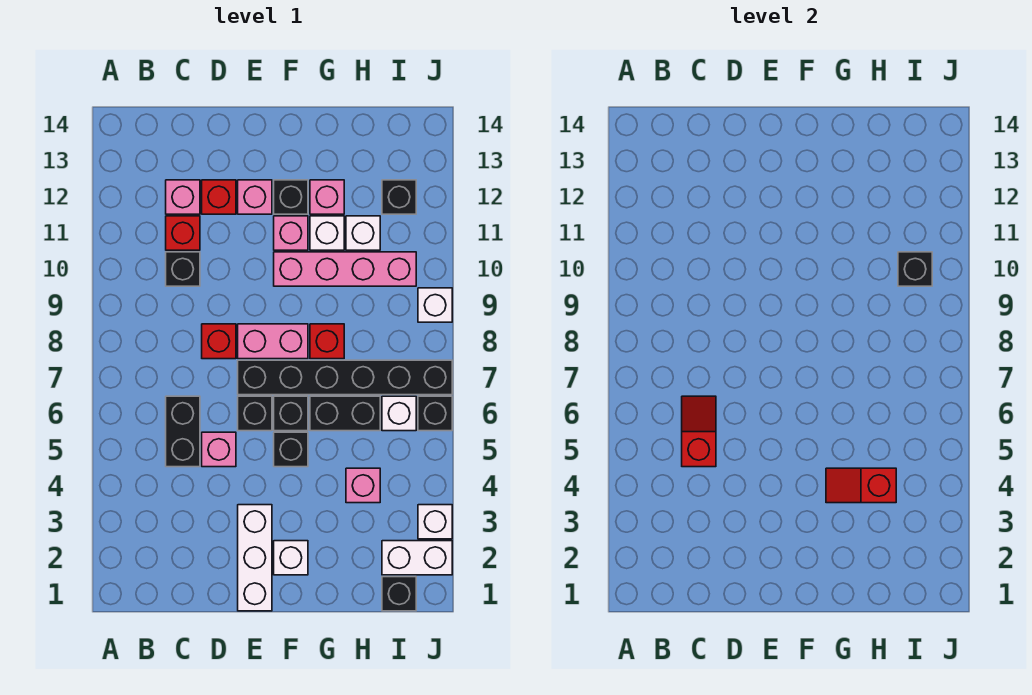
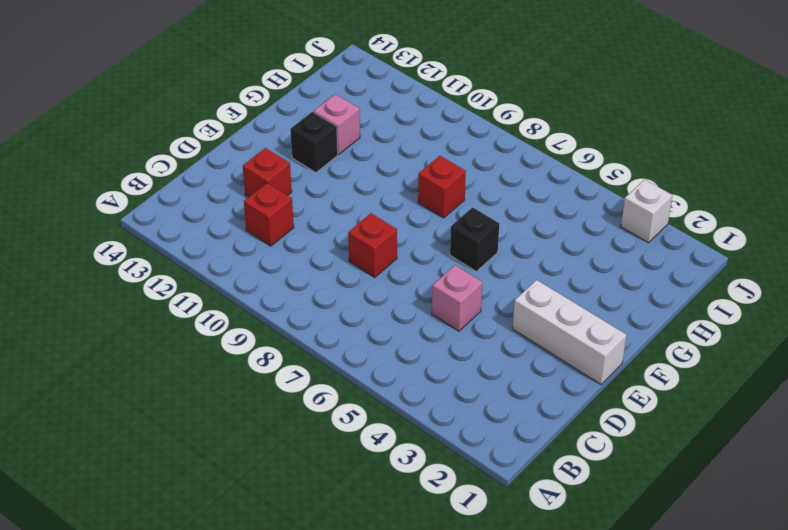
none -> black 1x2 brick [166,396,200,467]
none -> black 1x1 brick [166,252,200,286]
none -> pink 1x1 brick [166,180,200,214]
none -> black 1x1 brick [238,396,272,431]

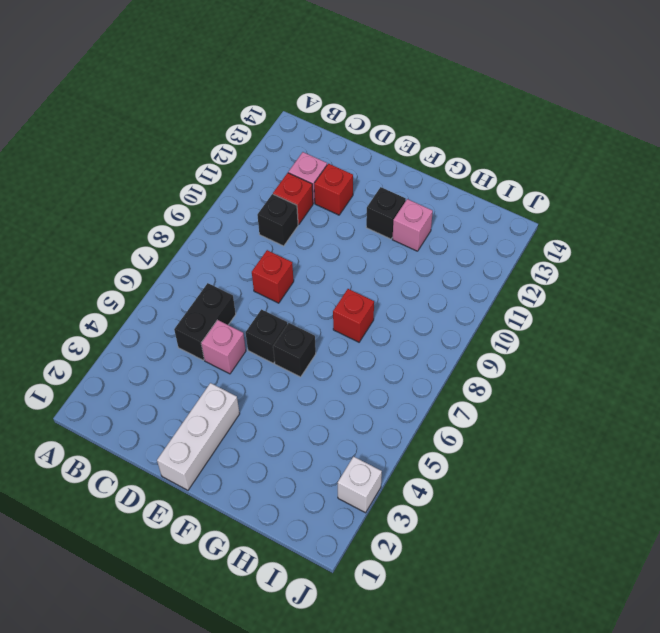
none -> black 1x6 brick [238,360,452,395]
none -> pink 1x2 brick [238,324,308,359]
none -> pink 1x1 brick [238,180,272,214]
none -> white 1x1 brick [274,541,308,575]

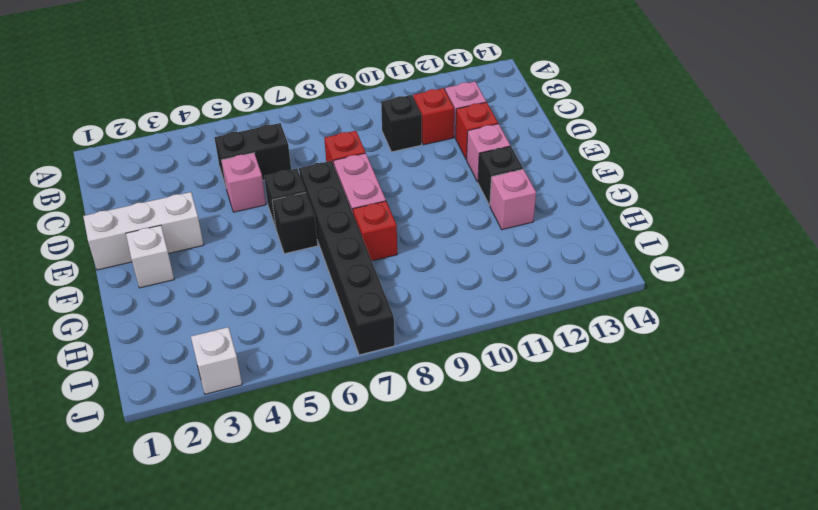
none -> black 1x1 brick [274,432,308,467]
none -> pink 1x4 brick [274,252,416,286]
none -> pink 1x1 brick [274,216,308,250]
none -> black 1x2 brick [310,396,380,431]

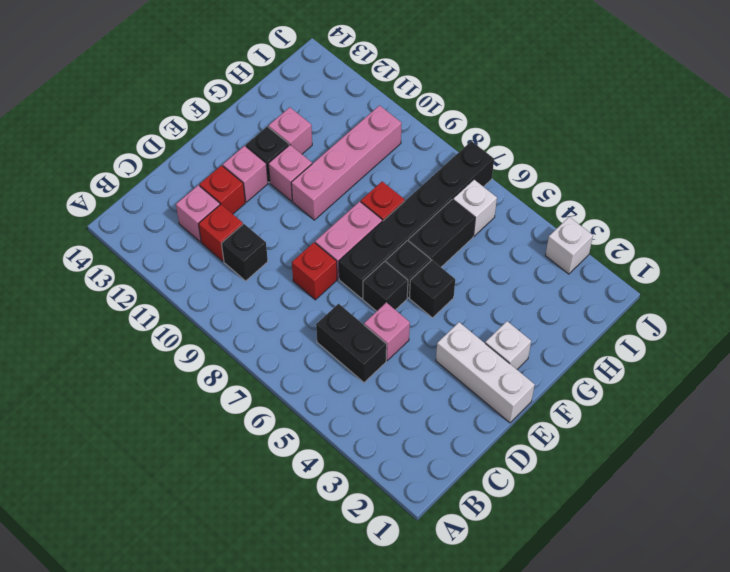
none -> white 1x1 brick [310,216,344,250]
none -> pink 1x1 brick [346,468,380,503]
none -> white 1x1 brick [346,216,380,250]
none -> black 1x1 brick [382,577,416,611]

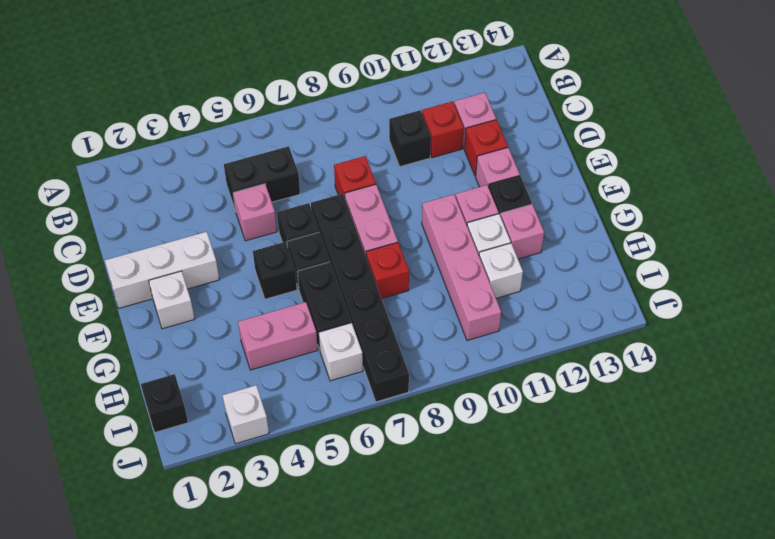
pink 1x2 brick [238,302,318,370] -> pink 1x1 brick [346,468,380,503]
none -> white 1x2 brick [382,541,452,575]
none -> black 1x1 brick [382,180,416,214]
none -> black 1x1 brick [418,396,452,431]
none -> white 1x1 brick [418,288,452,322]

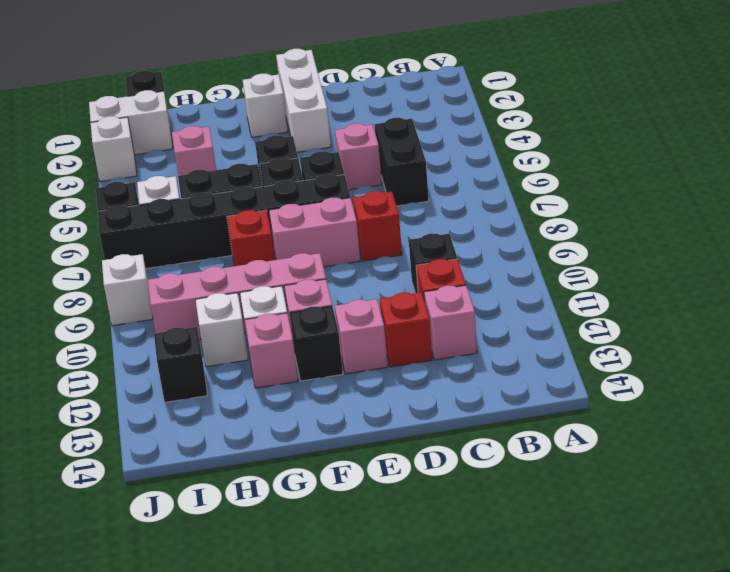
none -> red 1x2 slope [682,396,716,467]
none -> red 1x2 slope [826,468,896,503]
none -> black 1x1 brick [898,252,932,286]

